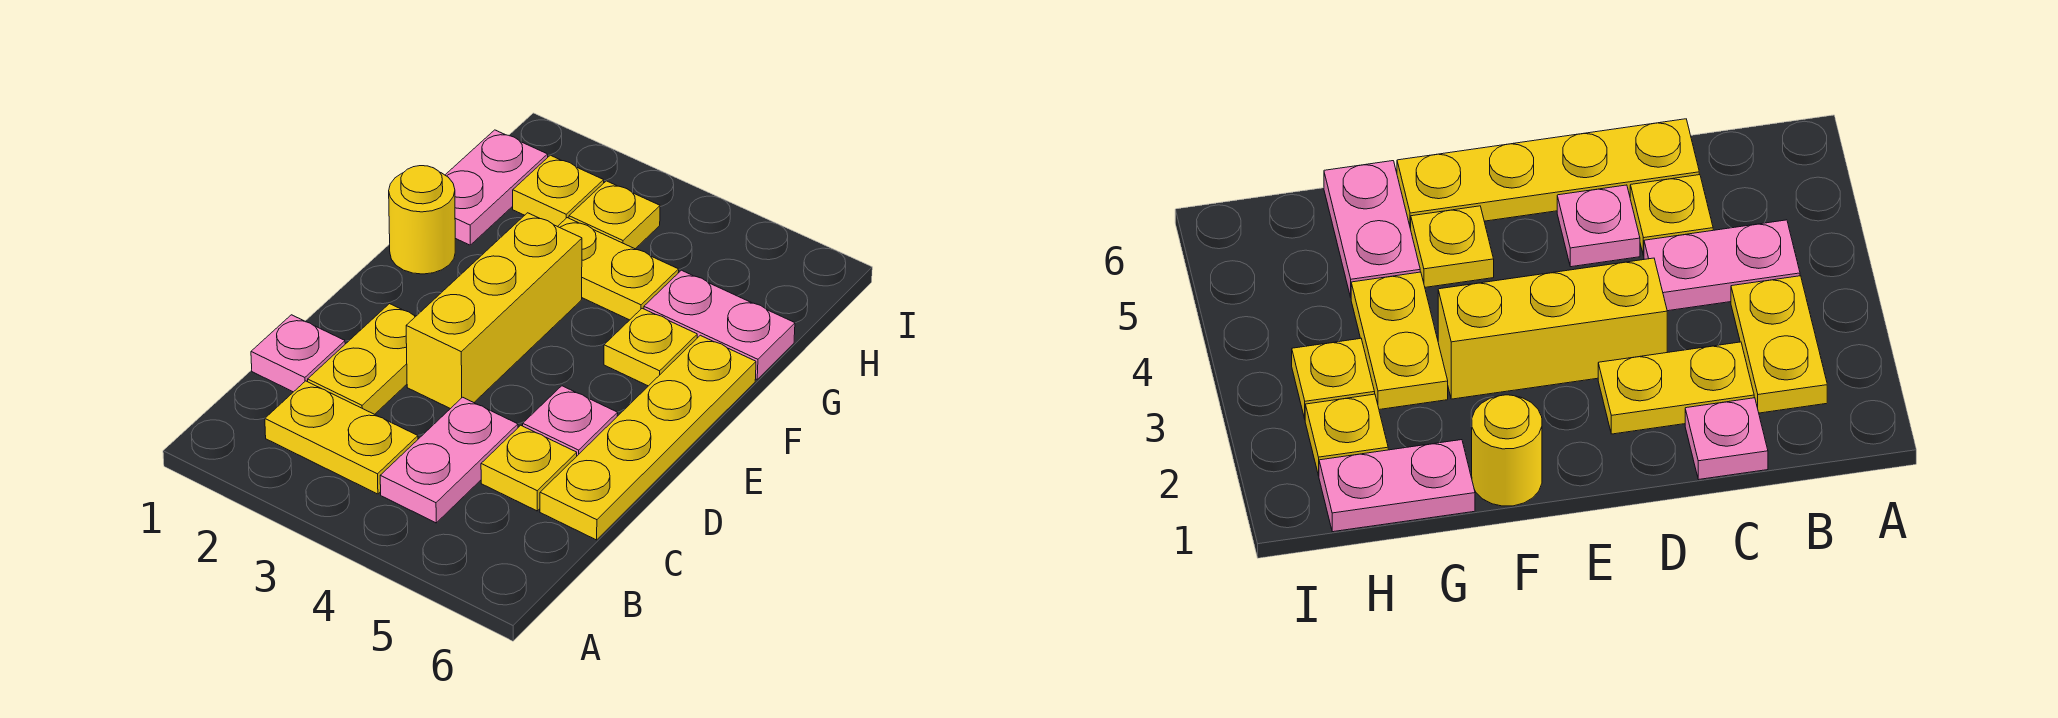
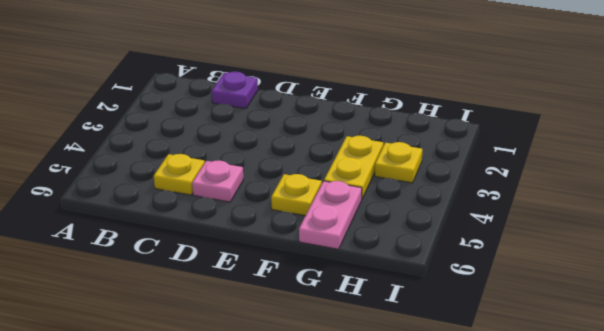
purple 1x1 plate [212,72,258,109] -> pink 1x1 plate [251,315,345,392]
none -> yellow 1x2 plate [265,381,418,494]
none -> pink 1x2 plate [380,397,518,523]
none -> yellow 1x2 plate [308,304,416,414]

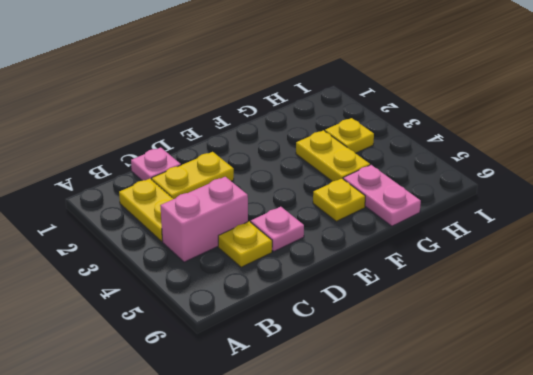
pink 1x2 brick [160,177,248,262] -> pink 1x2 plate [380,397,518,523]
none -> yellow 1x4 plate [540,335,756,540]
none -> yellow 1x3 brick [406,213,582,409]
none -> yellow 1x1 round brick [389,166,455,274]

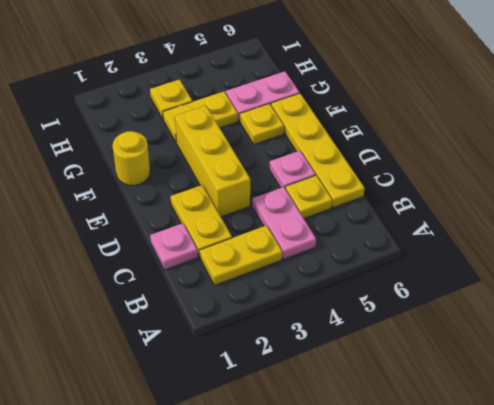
none -> pink 1x2 plate [445,130,548,245]
none -> yellow 1x1 plate [513,155,604,227]

